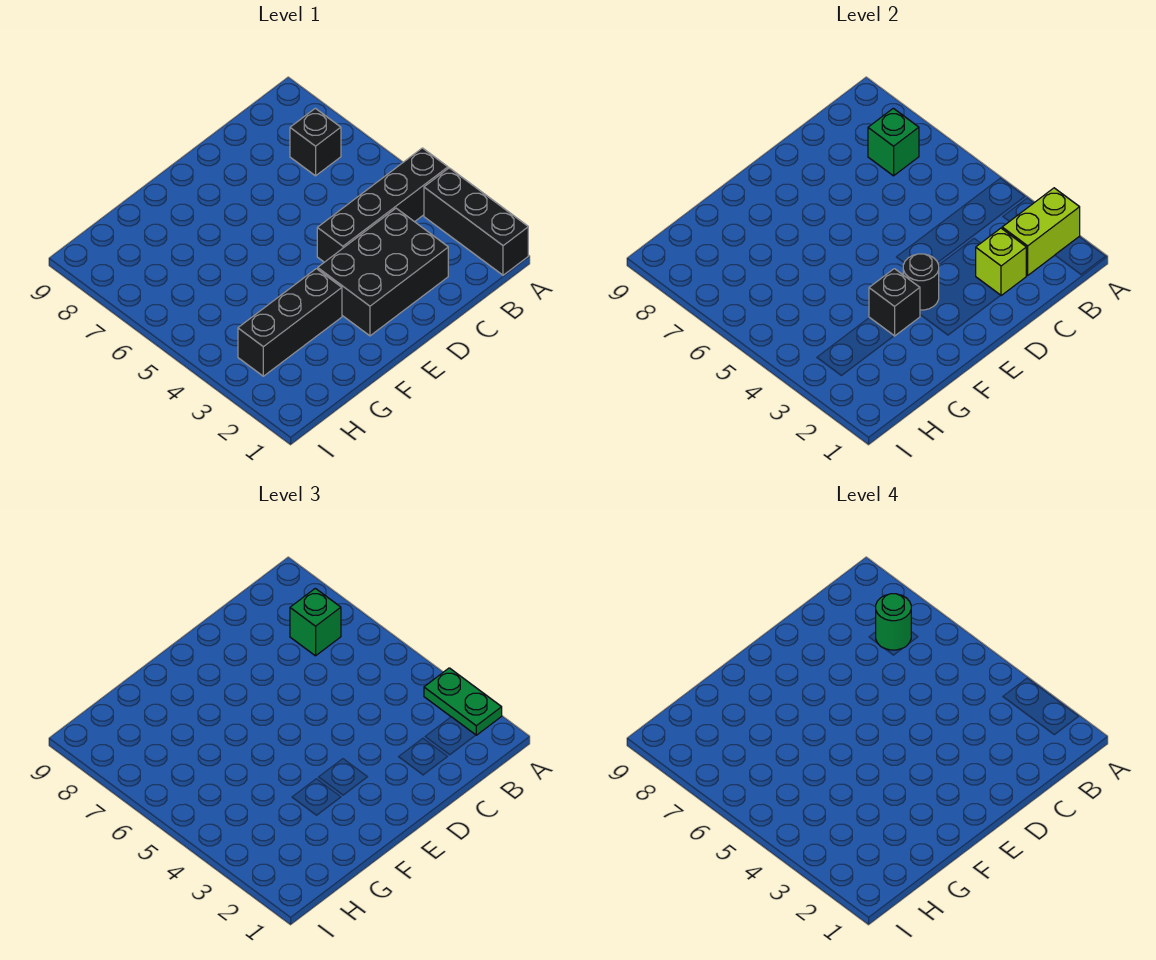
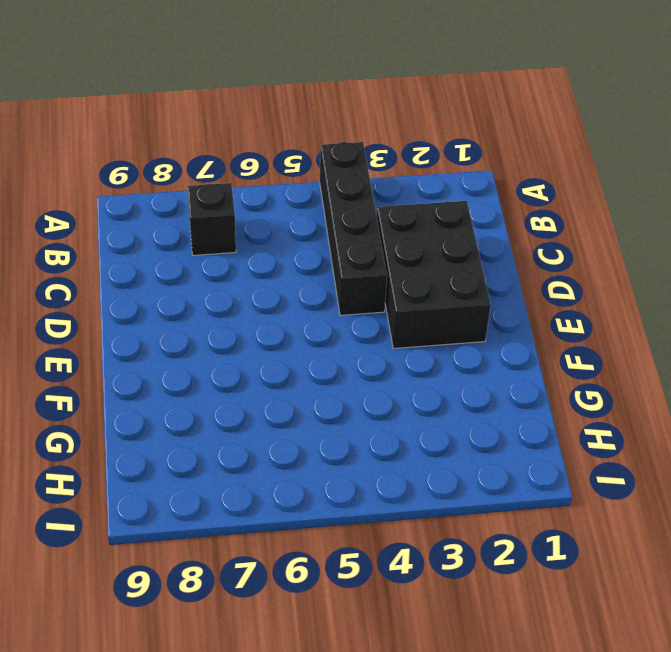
none -> black 1x3 brick [424,168,528,275]
none -> black 1x3 brick [238,269,342,376]
none -> lime 1x2 brick [1002,188,1080,275]

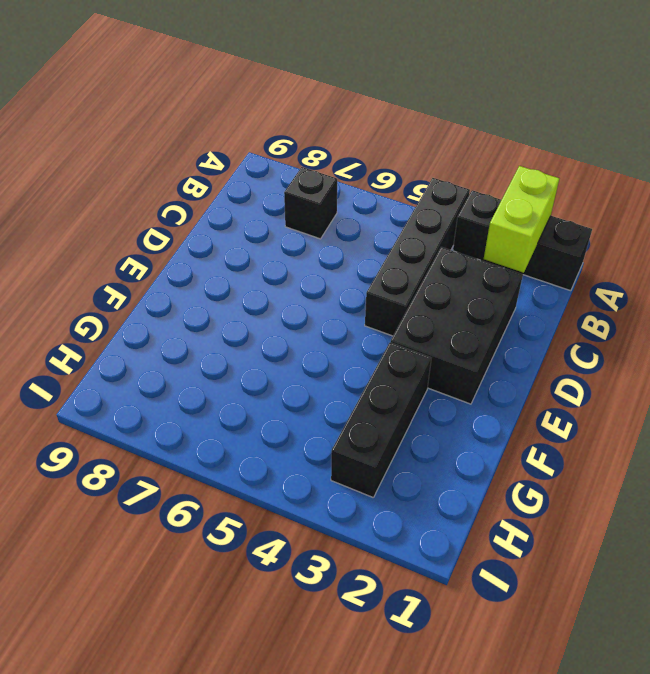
none -> green 1x1 brick [868,108,919,176]
none -> lime 1x1 brick [976,228,1026,296]
none -> black 1x1 round brick [903,254,939,310]

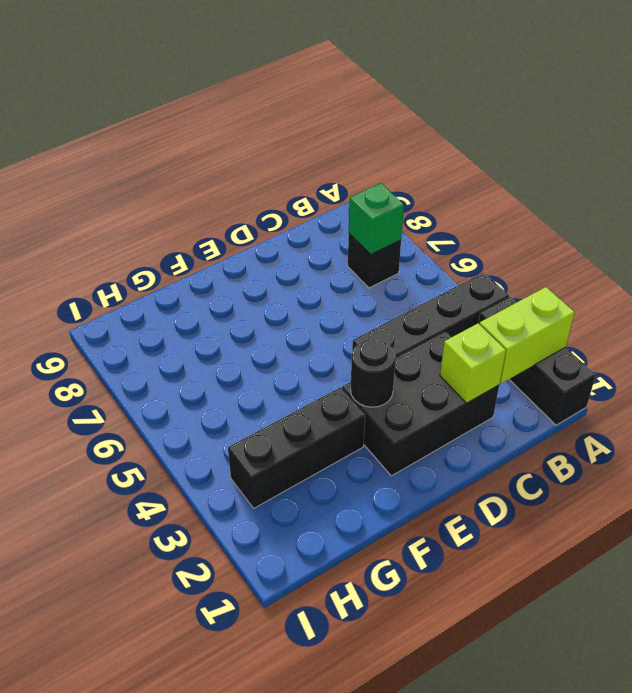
none -> black 1x1 brick [869,269,920,336]
none -> green 1x2 plate [424,668,502,735]
none -> green 1x1 brick [290,588,341,656]

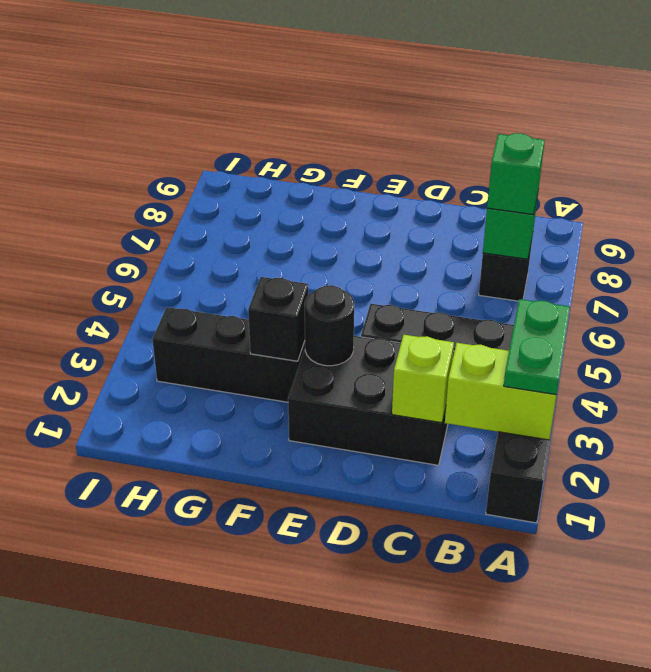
none -> green 1x1 round brick [876,594,911,650]

